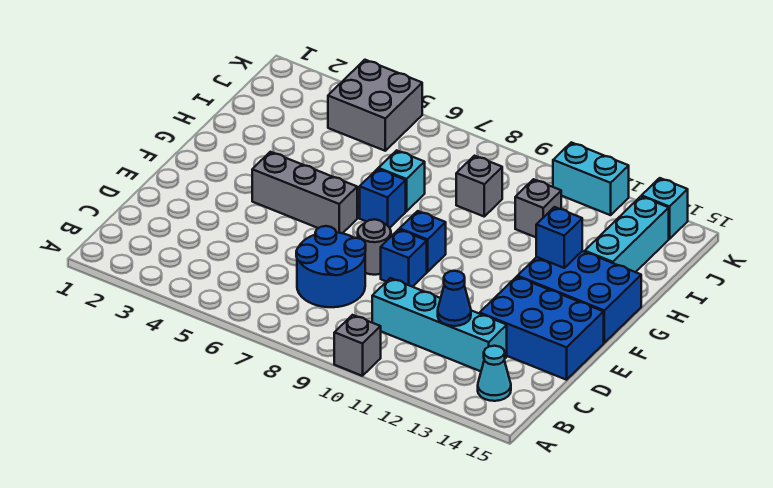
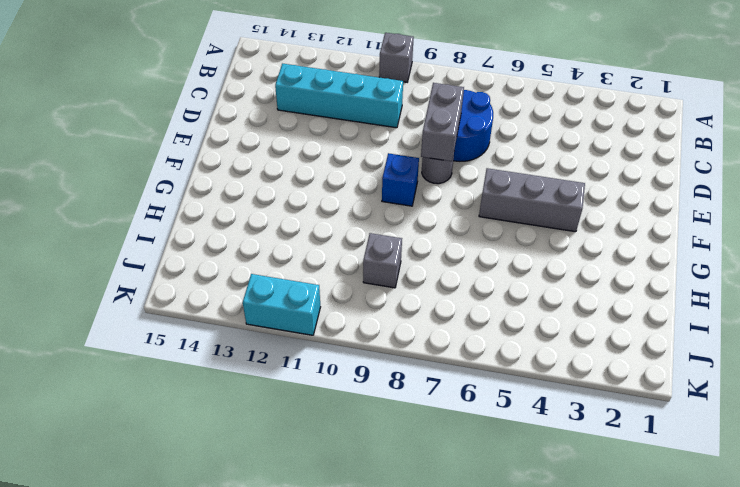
grey 1x2 brick [421,83,464,161] -> none
none -> cyan 1x1 cone [478,346,511,401]
none -> blue 2x3 brick [480,277,604,380]
none -> blue 1x1 brick [381,229,427,287]

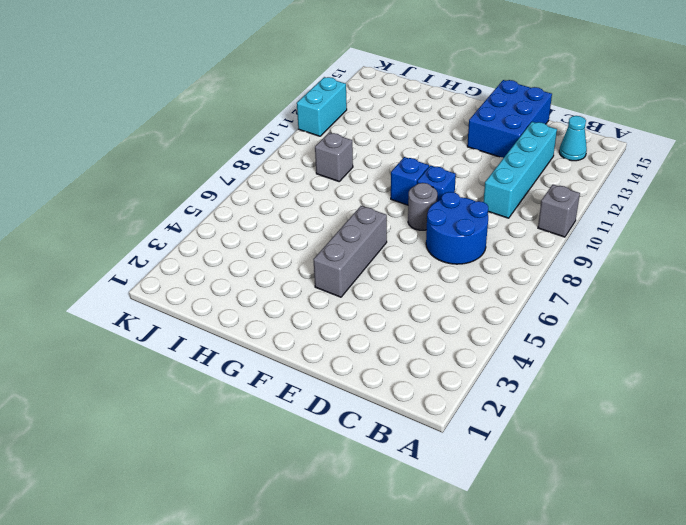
none -> blue 2x3 brick [517,251,641,343]
none -> blue 1x1 brick [360,169,406,228]
none -> cyan 1x1 brick [378,150,425,211]

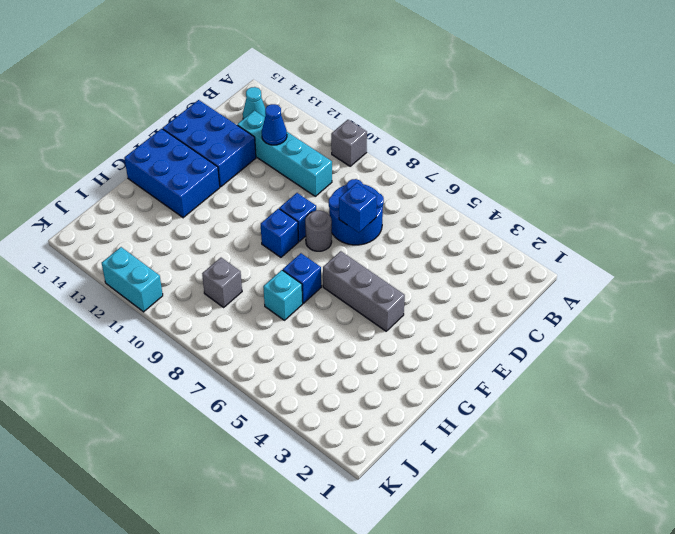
blue 1x1 brick [339,183,377,233] -> blue 1x1 brick moved to [536,207,582,268]
none -> cyan 1x3 brick [585,196,669,272]
none -> grey 1x1 brick [515,179,561,237]
none -> grey 2x2 brick [328,60,422,151]

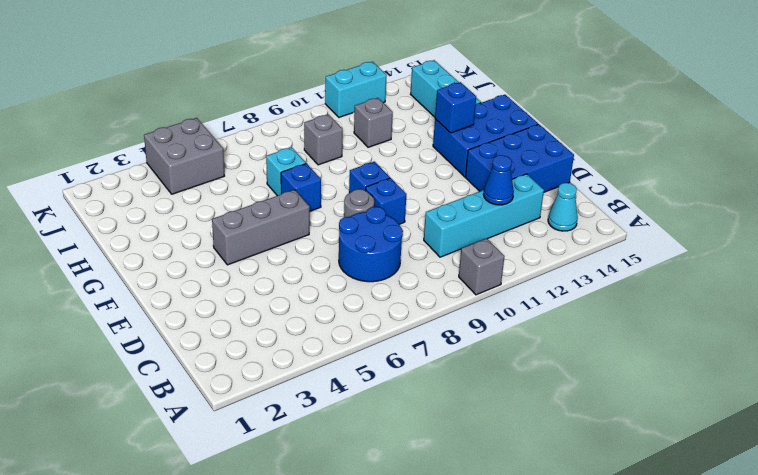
none -> cyan 1x1 brick [642,178,688,239]

